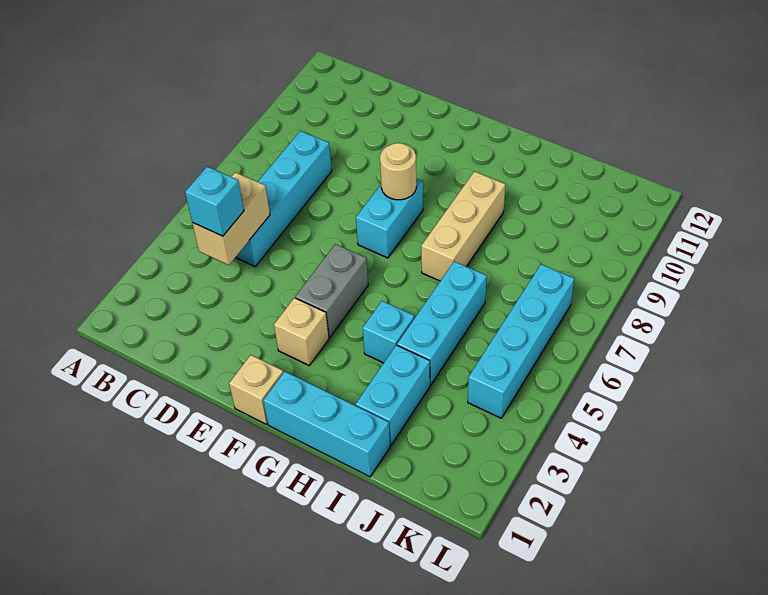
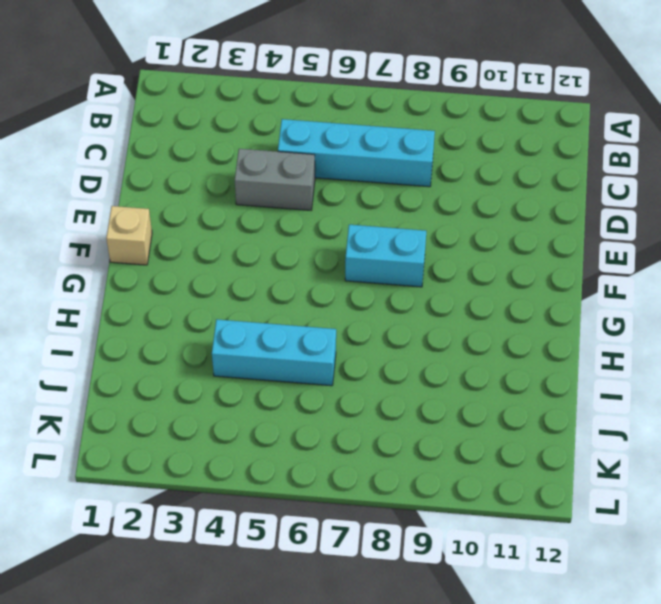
grey 1x2 brick [235,149,315,210] -> grey 1x2 brick moved to [295,244,368,338]
none -> tan 1x1 brick [274,298,329,365]
none -> cyan 1x3 brick [263,371,390,477]
none -> cyan 1x1 brick [363,301,414,363]

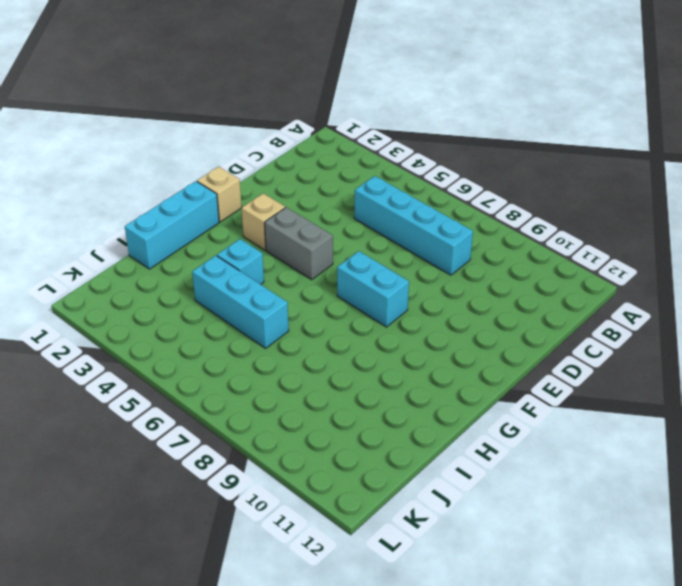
none -> tan 1x3 brick [421,171,505,281]
none -> cyan 1x2 brick [356,345,430,445]
none -> cyan 1x4 brick [468,264,574,418]

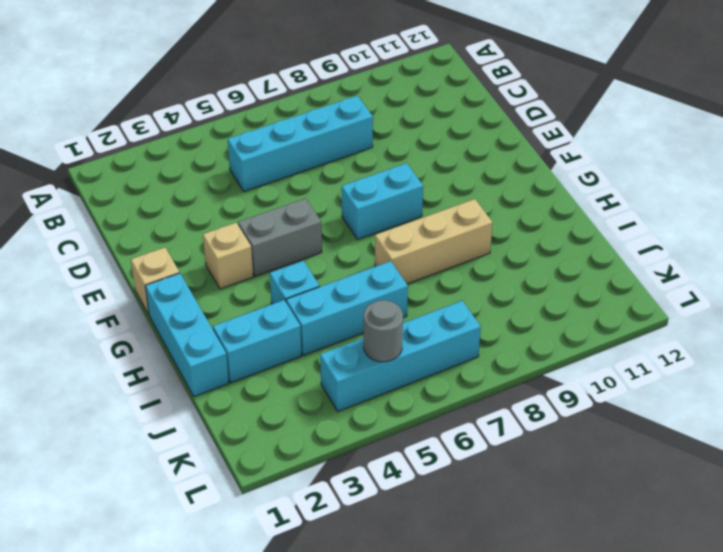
grey 1x1 round brick [364,300,403,362] -> none
none -> tan 1x2 brick [192,172,270,265]
none -> tan 1x1 round brick [380,143,416,200]
none -> cyan 1x1 brick [185,167,244,236]

